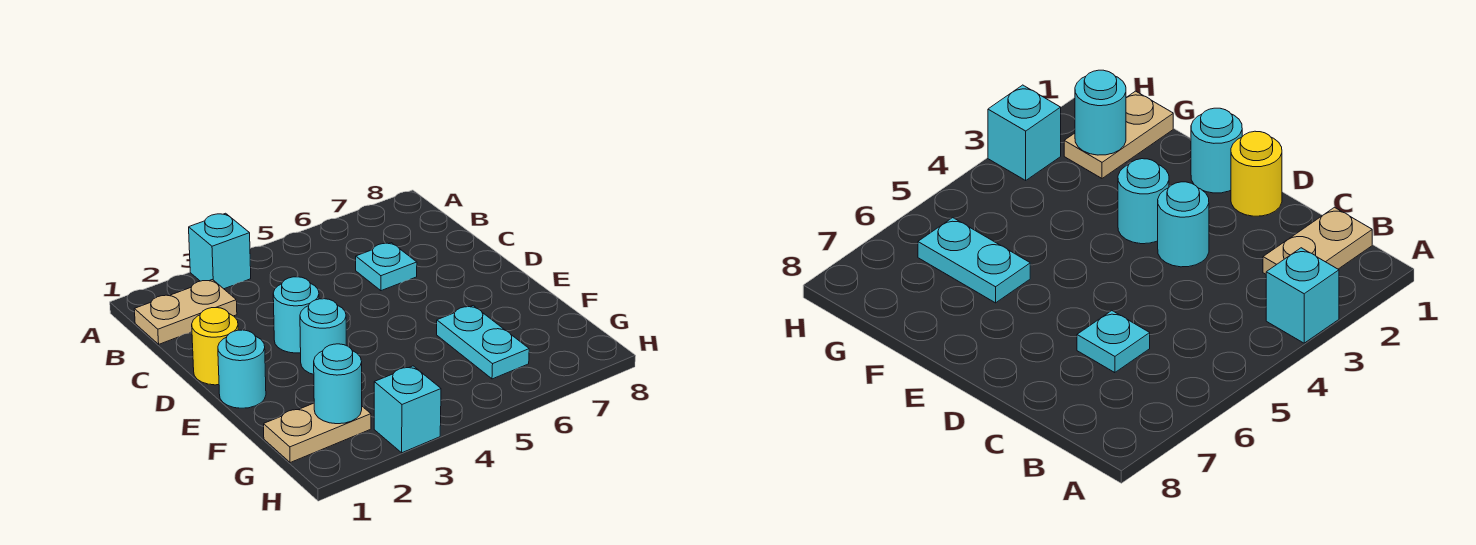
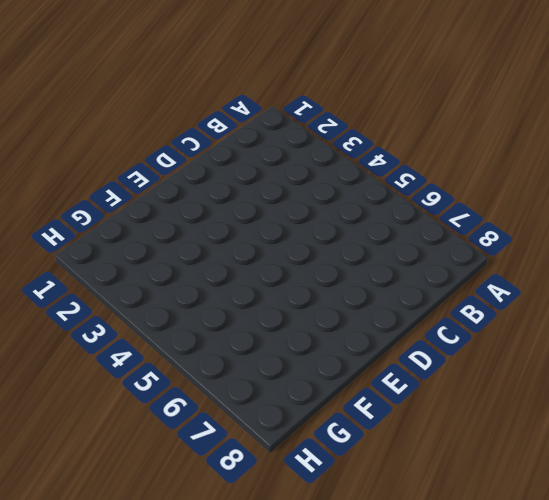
none -> cyan 1x1 brick [189,213,251,289]
none -> tan 1x2 plate [134,280,237,344]

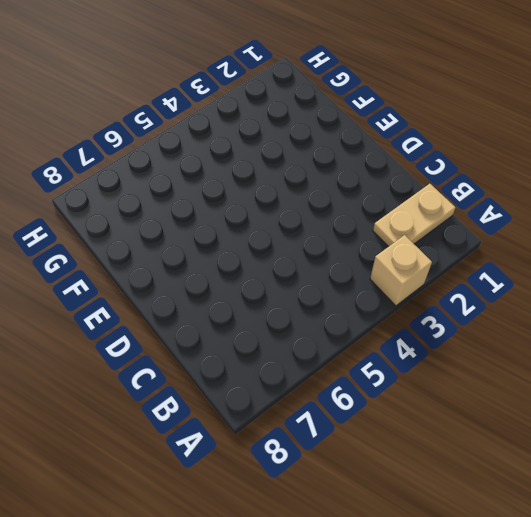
tan 1x1 brick [370,235,432,306] -> cyan 1x1 brick [189,213,251,289]
none -> cyan 1x1 plate [356,243,417,291]
none -> yellow 1x1 round brick [192,308,238,385]

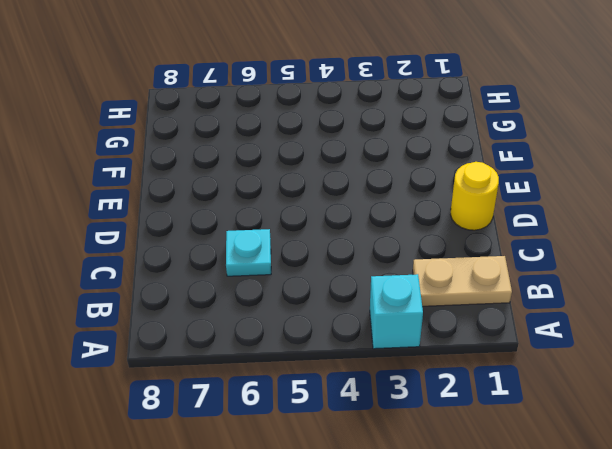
none -> cyan 1x1 round brick [273,277,319,353]
none -> cyan 1x1 round brick [218,330,266,408]

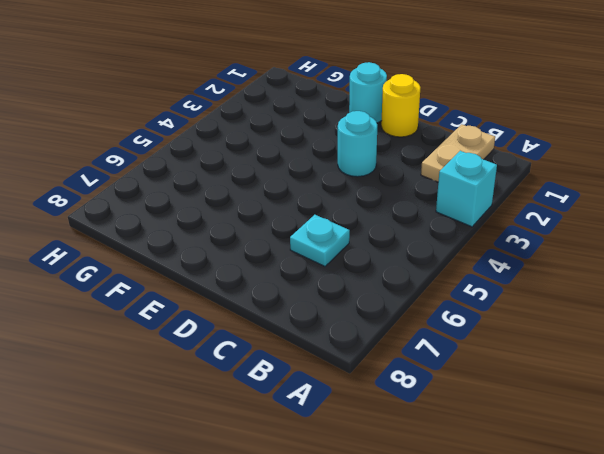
none -> cyan 1x1 round brick [300,299,346,374]
none -> cyan 1x2 plate [437,306,529,379]

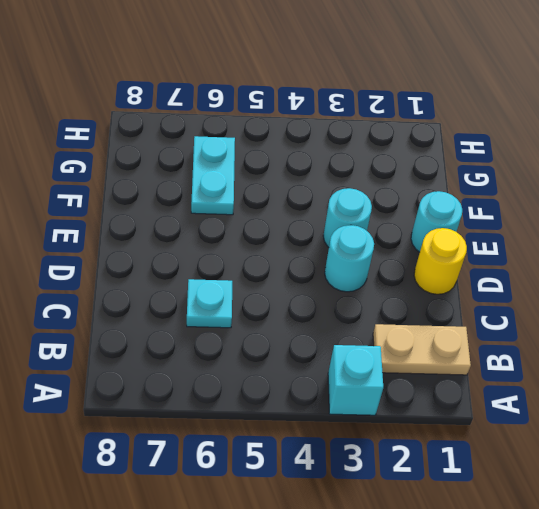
none -> tan 1x2 plate [264,403,371,463]
none -> cyan 1x1 brick [374,366,441,453]

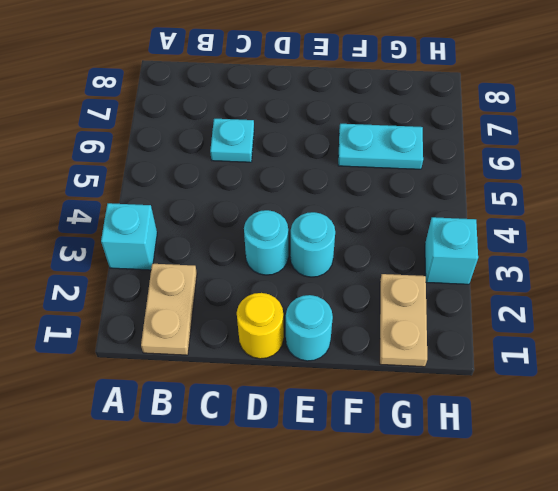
none -> cyan 1x1 round brick [314,344,362,424]

